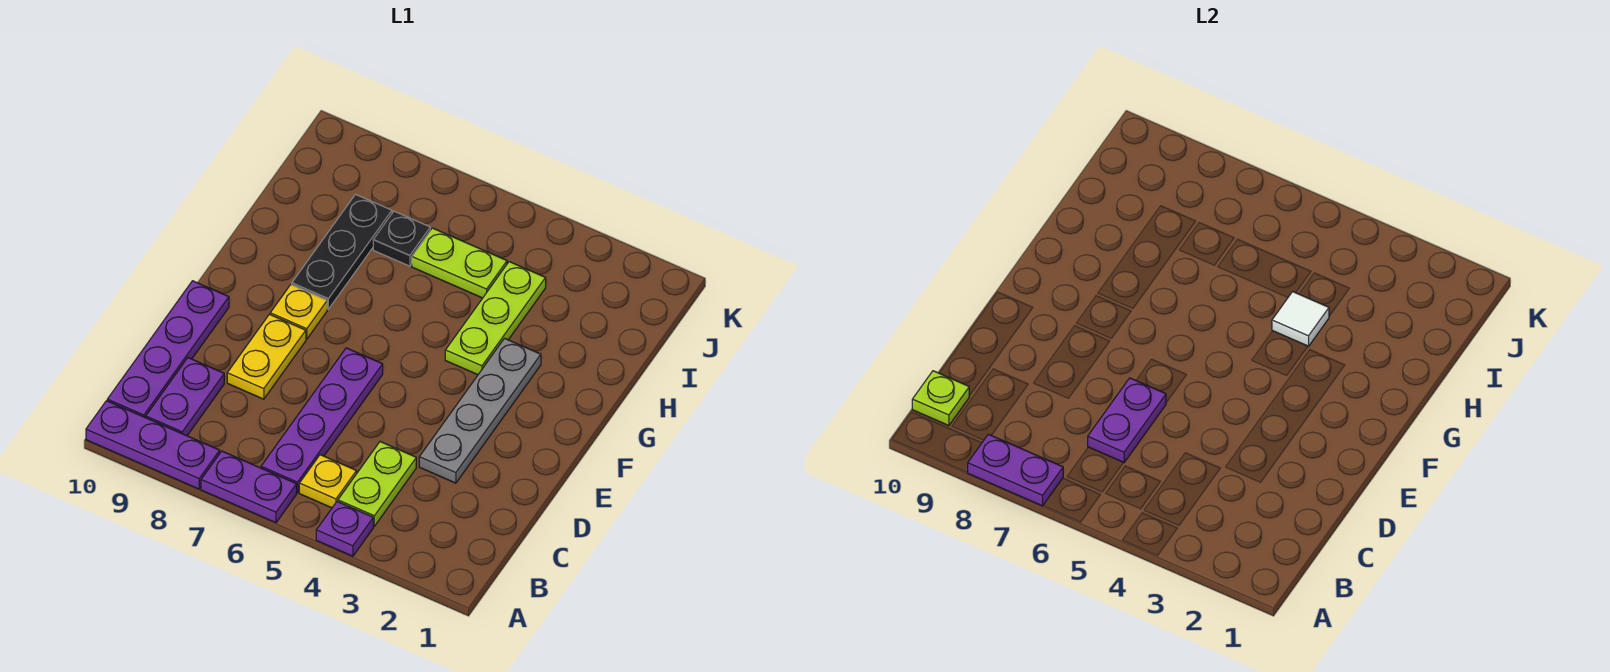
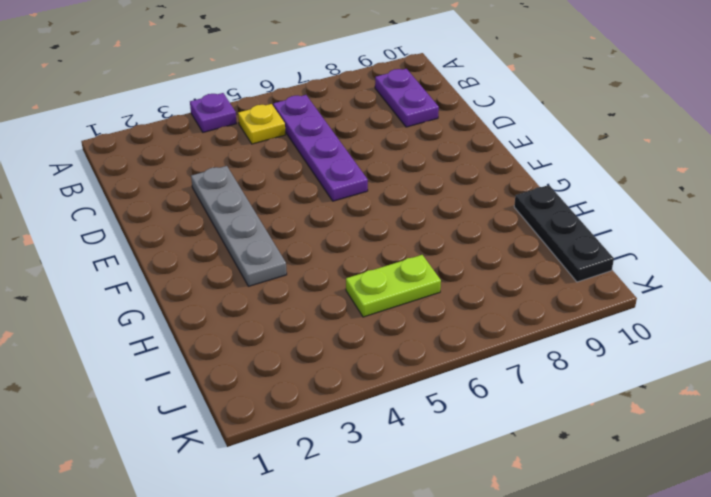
black 1x3 plate [514,185,614,282] -> black 1x3 plate moved to [292,195,392,309]
none -> purple 1x2 plate [201,451,297,523]
none -> purple 1x3 plate [86,401,220,489]
none -> lime 1x2 plate [338,442,416,526]

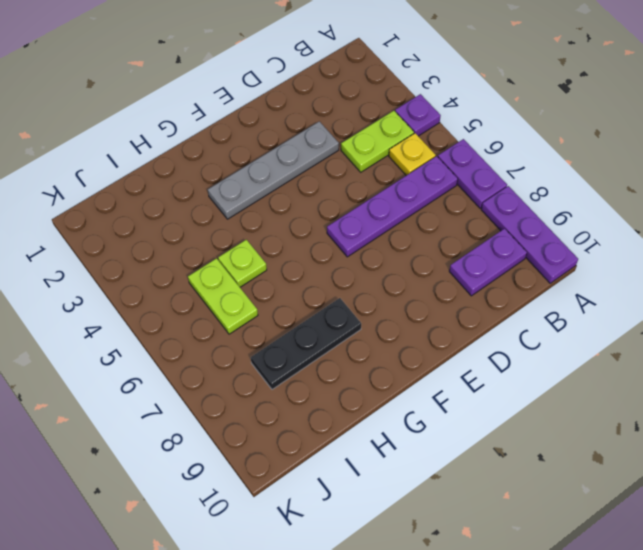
lime 1x1 plate [218,240,267,287] -> lime 1x1 plate moved to [912,371,969,426]
none -> purple 1x4 plate [107,281,229,418]
none -> yellow 1x2 plate [227,314,306,399]
none -> yellow 1x1 plate [270,284,327,339]

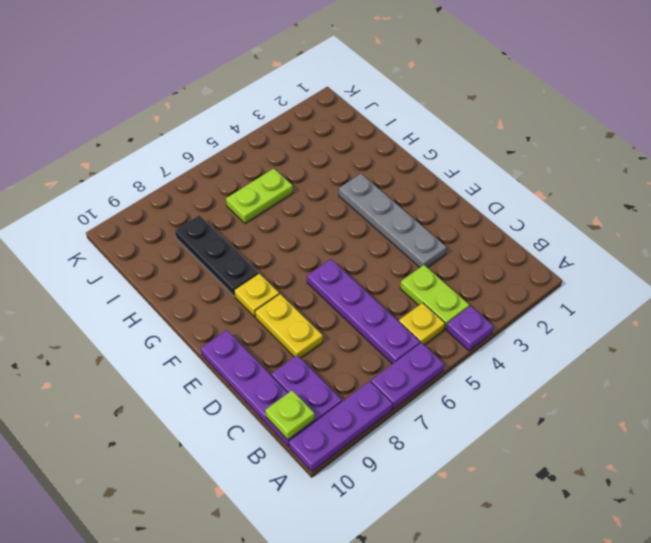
none -> lime 1x3 plate [445,262,546,375]
none -> black 1x1 plate [373,211,430,266]
none -> purple 1x2 plate [967,434,1063,506]

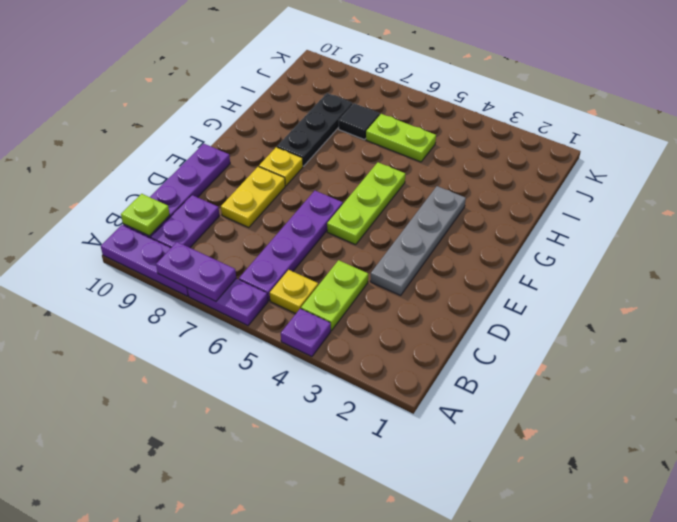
lime 1x3 plate [327,162,405,245] -> lime 1x3 plate moved to [445,262,546,375]
black 1x1 tile [339,103,380,140] -> black 1x1 plate [373,211,430,266]
none -> purple 1x2 plate [1088,378,1166,463]
none -> white 1x1 tile [1272,292,1329,346]

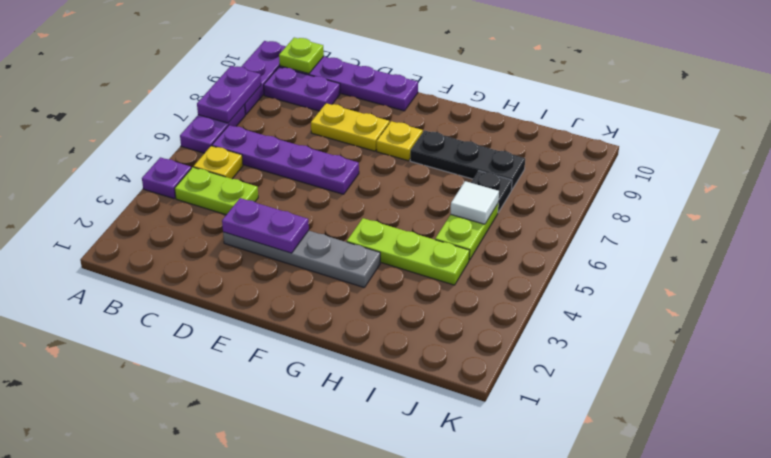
purple 1x2 plate [222,198,309,253] -> purple 1x2 plate moved to [1088,378,1166,463]
white 1x1 tile [451,181,499,224] -> white 1x1 tile moved to [1272,292,1329,346]

